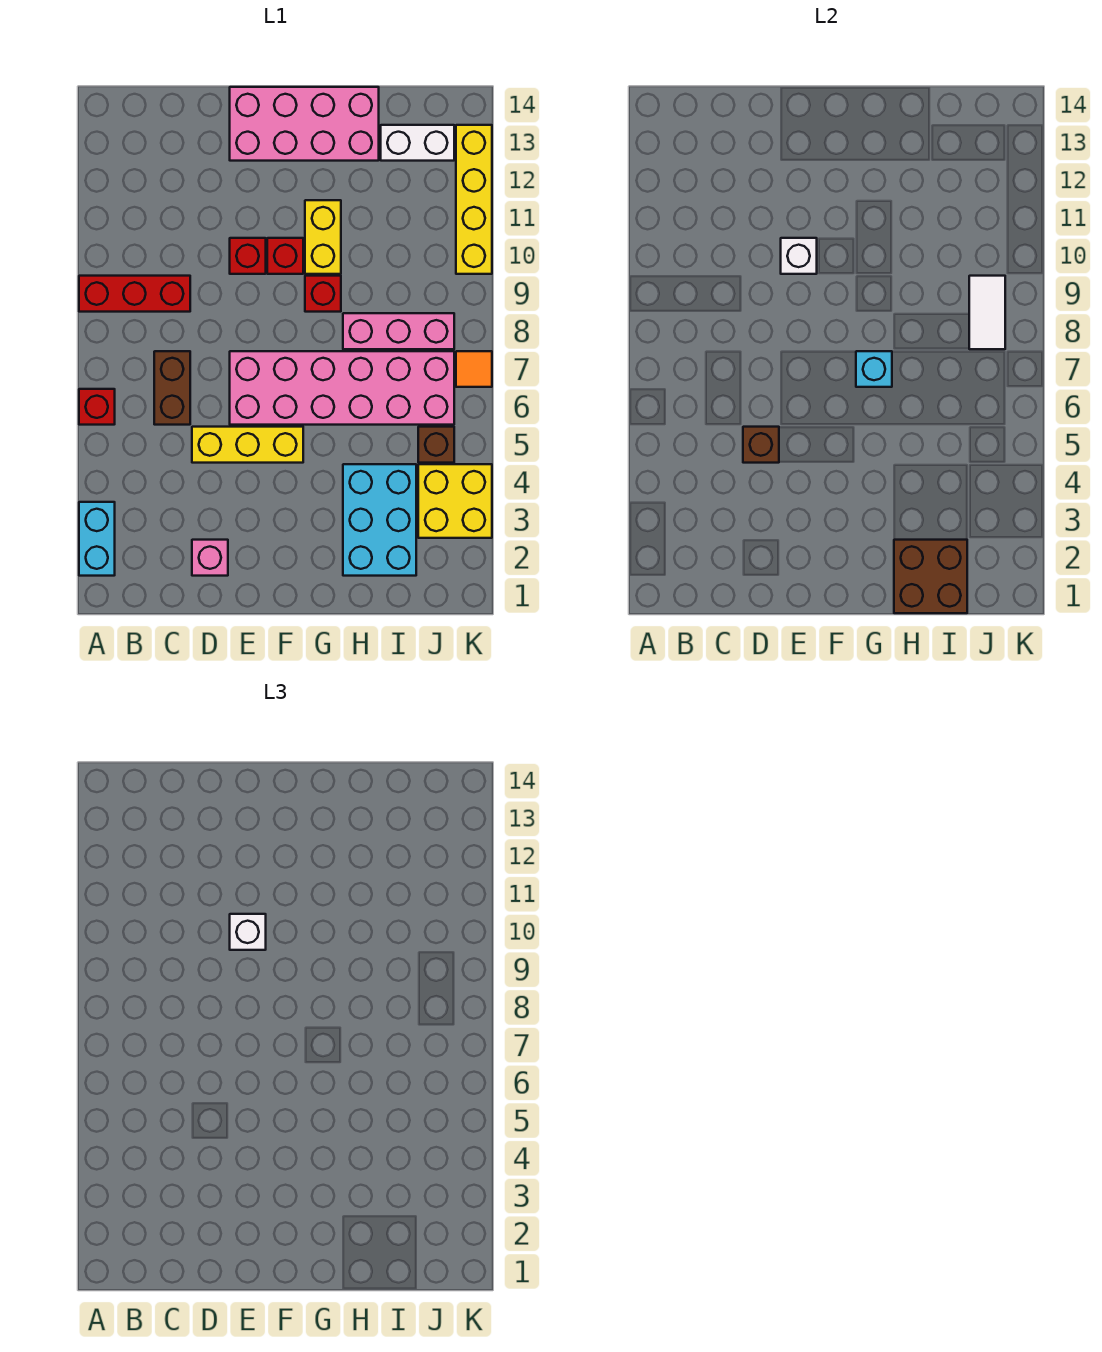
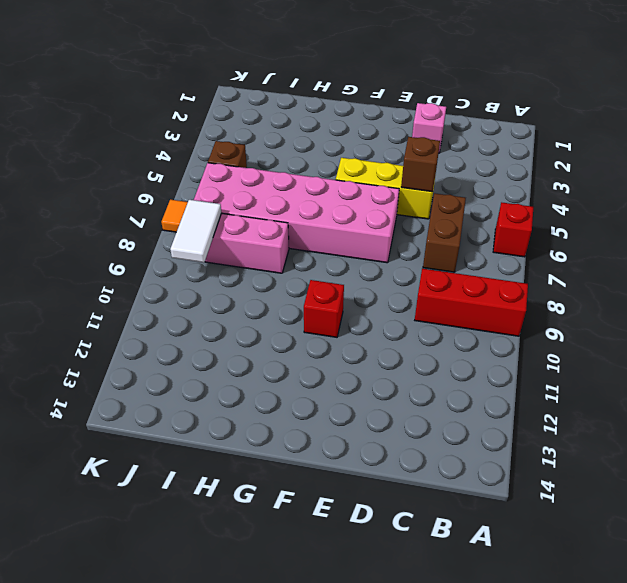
none -> cyan 1x2 brick [79,502,115,576]
none -> red 1x1 brick [230,238,266,274]
none -> pink 2x4 brick [230,87,379,161]

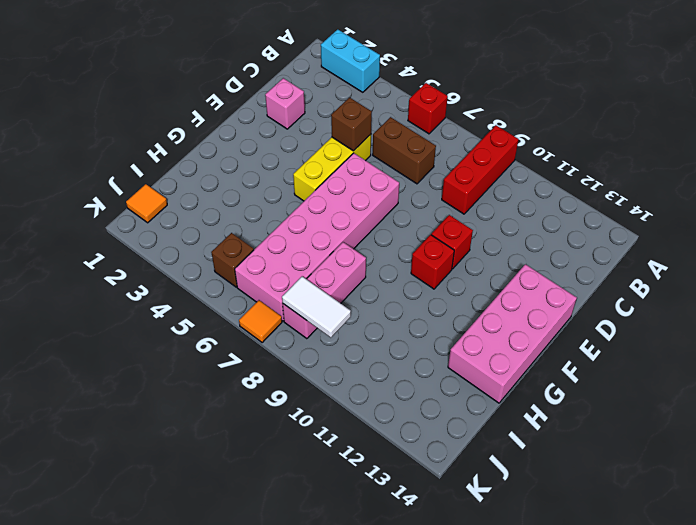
orange 1x1 tile [126,184,167,223] -> none
none -> red 1x1 brick [305,276,341,312]
none -> yellow 1x2 brick [305,200,341,274]
none -> cyan 2x3 brick [343,464,416,576]

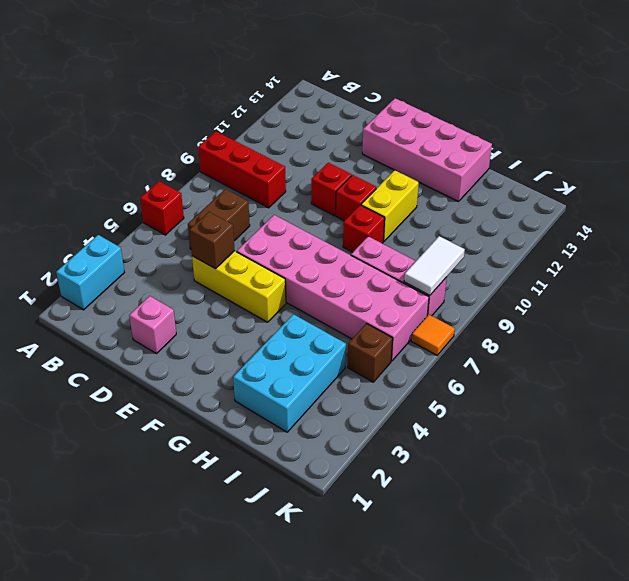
none -> white 1x2 brick [381,125,454,161]
none -> yellow 2x2 brick [418,464,492,538]
none -> yellow 1x4 brick [456,125,492,274]

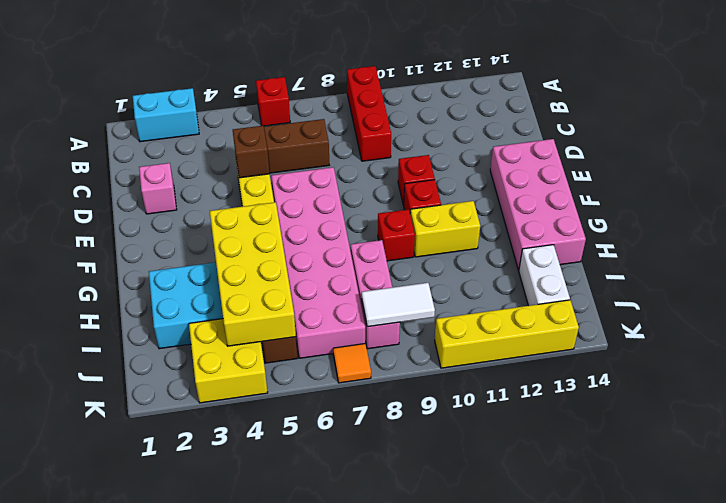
yellow 2x4 brick [210,202,296,346] -> none
none -> white 1x1 brick [781,238,817,274]
none -> cyan 1x1 brick [856,351,892,387]
none -> brown 2x2 brick [894,540,967,613]

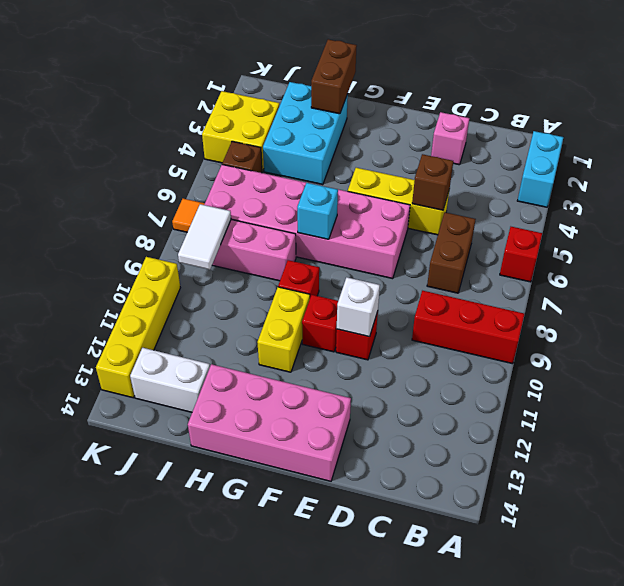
brown 1x2 brick [311,39,357,114] -> brown 2x2 brick [894,540,967,613]
none -> white 1x1 brick [230,914,266,950]

